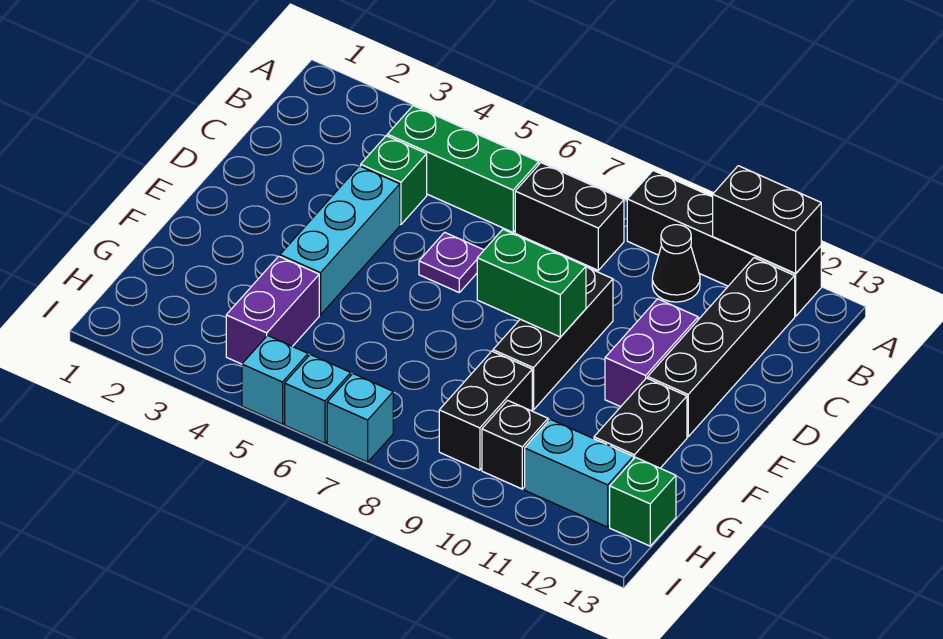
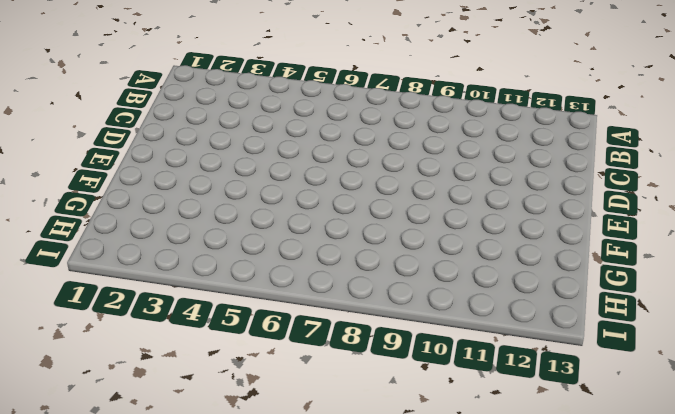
none -> black 1x4 brick [627,171,821,316]
none -> green 1x3 brick [387,106,539,232]
none -> black 1x2 brick [515,163,624,270]

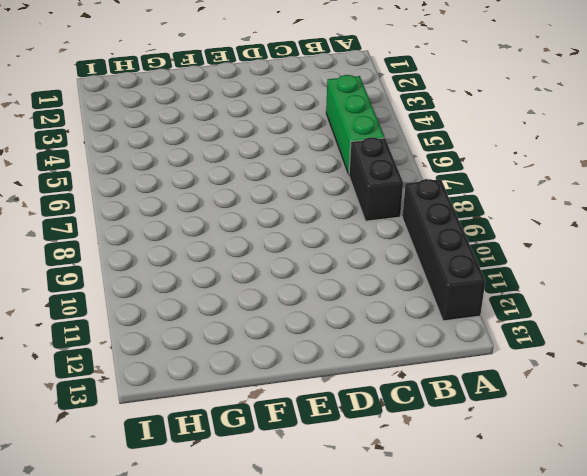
none -> black 1x1 cone [652,225,700,302]
none -> black 1x4 brick [648,258,795,437]
none -> green 1x1 brick [361,136,427,224]

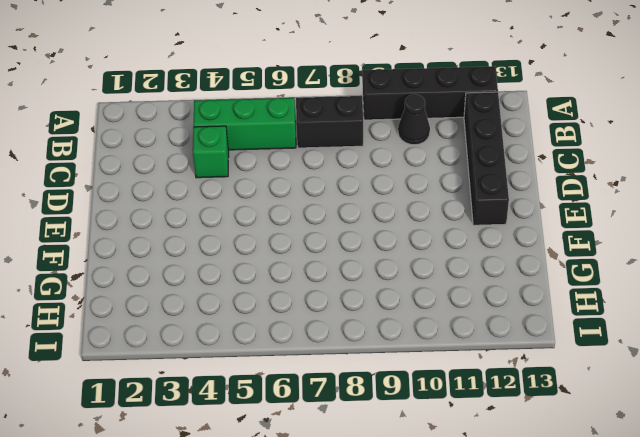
none -> cyan 1x3 brick [280,166,400,315]
none -> purple 1x1 plate [419,232,484,292]
none -> black 1x3 brick [493,267,613,410]

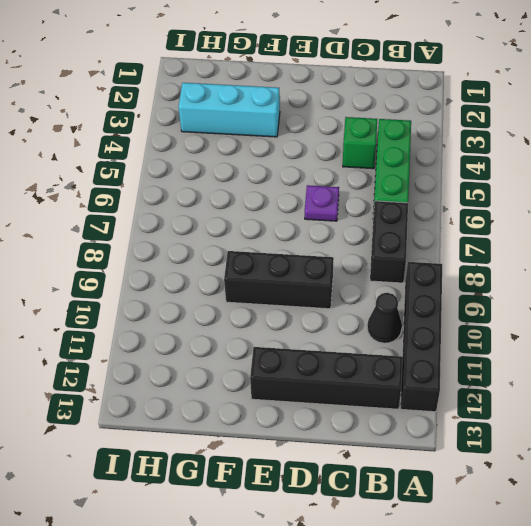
cyan 1x3 brick [179,83,280,137] -> cyan 1x3 brick moved to [280,166,400,315]
none -> purple 1x2 brick [605,299,698,407]
none -> black 1x2 brick [594,378,687,468]
none -> purple 1x2 brick [226,256,319,364]

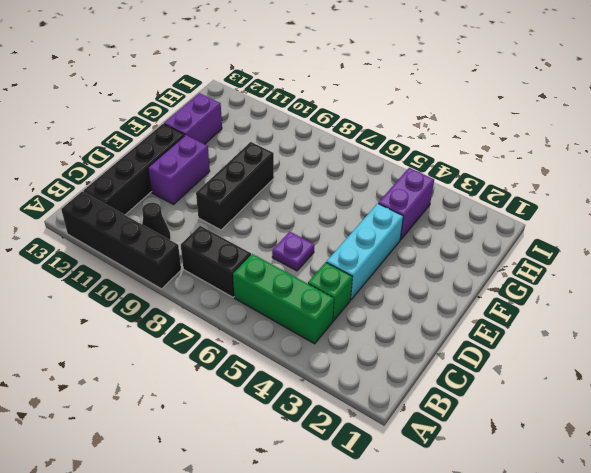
purple 1x2 brick [164,93,222,144] -> black 1x2 brick [594,378,687,468]
none -> black 1x2 brick [439,351,532,470]
none -> black 1x1 brick [482,400,548,489]
none -> cyan 1x2 brick [525,419,633,527]

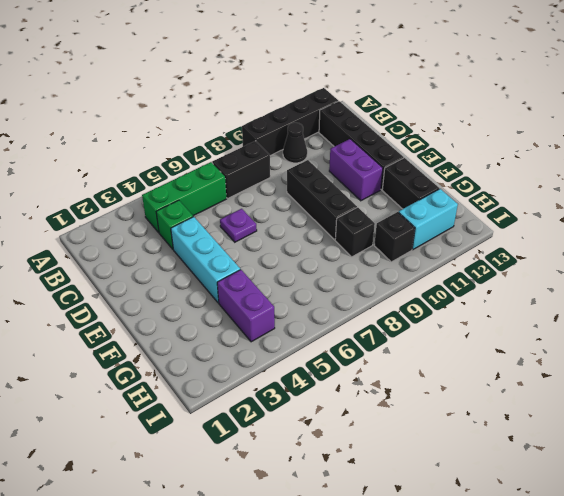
black 1x1 brick [335,207,375,257] -> black 1x2 brick [439,351,532,470]
none -> green 1x1 brick [610,457,676,546]
none -> cyan 1x1 brick [242,336,308,424]
none -> cyan 1x1 brick [285,355,351,443]

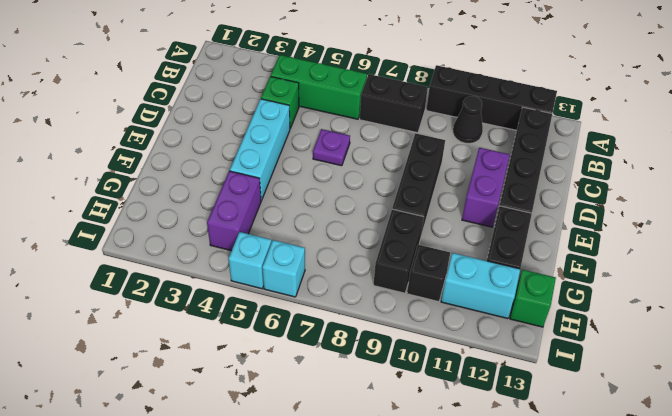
none -> cyan 1x1 brick [327,374,393,462]
none -> black 1x2 brick [713,166,821,274]
none -> green 1x2 brick [477,229,586,337]

